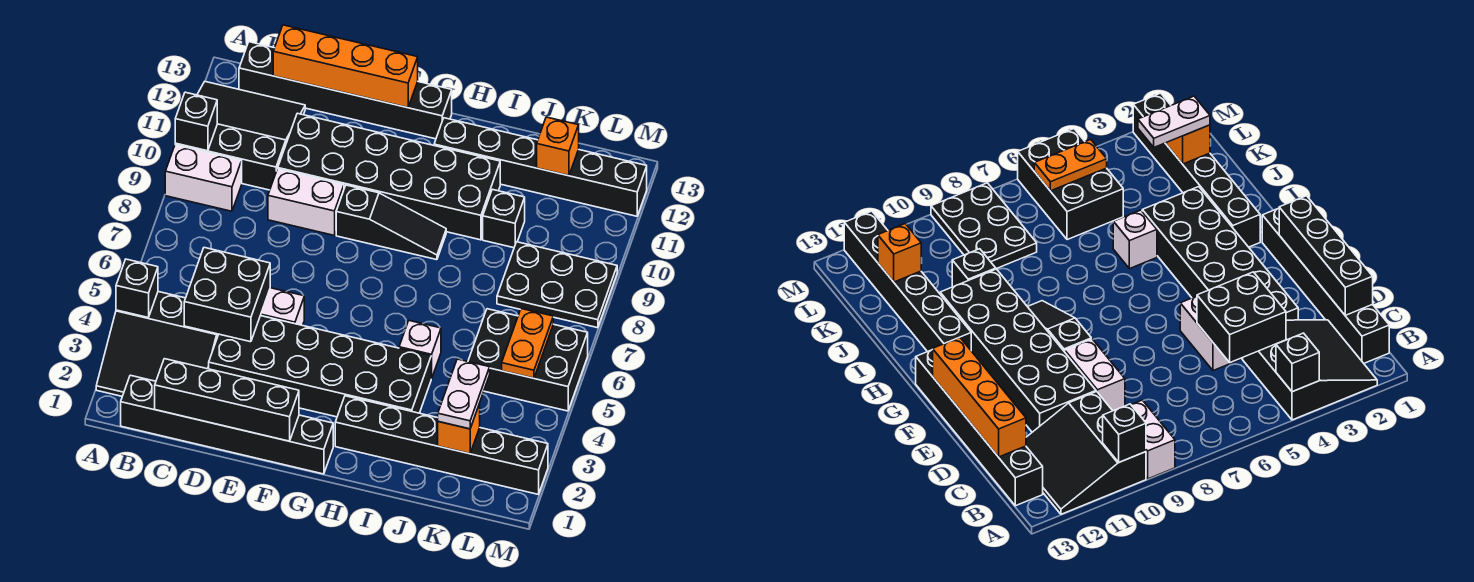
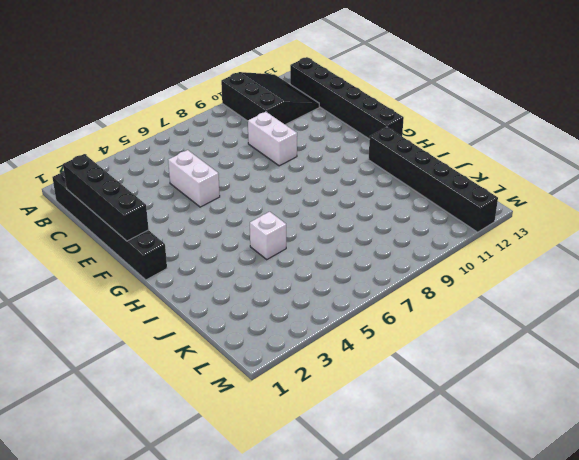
none -> black 3x3 slope [96,292,219,396]
none -> white 1x2 brick [165,145,242,211]
none -> black 2x6 brick [209,316,431,417]

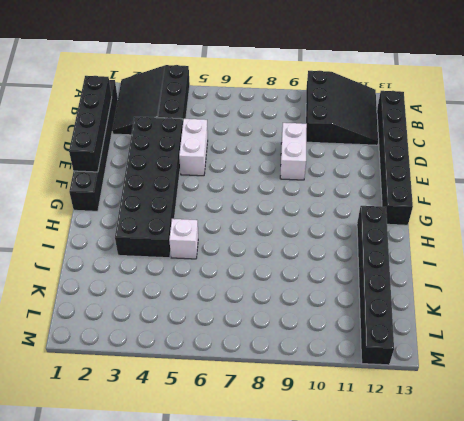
none -> white 1x2 brick [165,145,242,211]
none -> black 2x6 brick [278,113,500,240]
none -> black 1x3 slope [336,185,446,260]

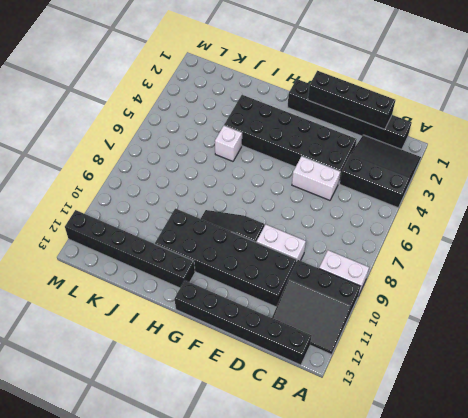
none -> black 1x6 brick [335,396,548,494]
none -> black 1x1 brick [483,189,525,248]
none -> black 2x3 brick [468,309,588,411]

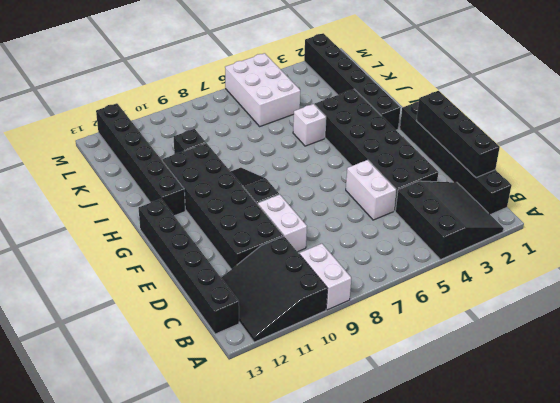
white 2x3 brick [225,53,300,126] -> black 2x3 brick [468,309,588,411]
none -> black 2x3 plate [497,242,617,328]
none -> black 1x1 brick [116,259,158,317]
none -> black 1x1 brick [175,92,217,151]

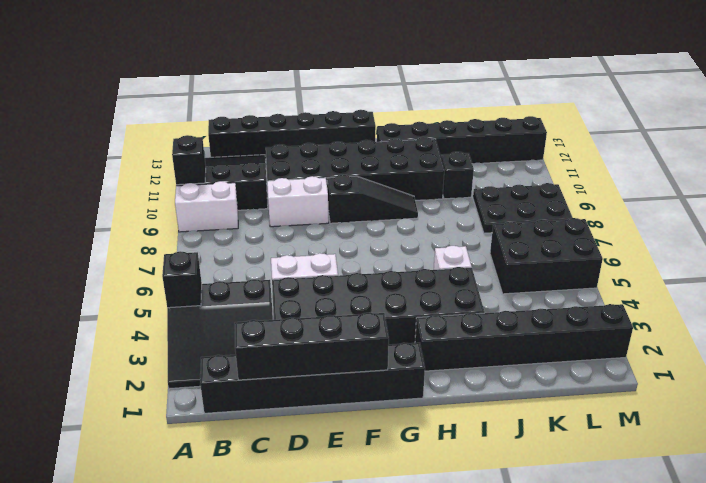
none -> black 2x2 brick [184,248,270,342]
none -> orange 1x4 brick [273,25,418,108]
none -> orange 1x1 brick [438,404,480,454]

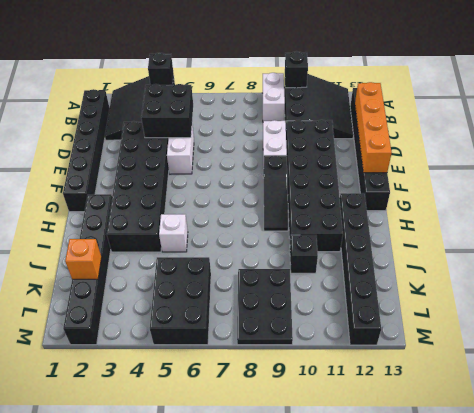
none -> black 1x4 brick [155,359,299,441]
none -> orange 1x1 brick [537,117,579,176]
none -> orange 1x2 plate [502,309,553,378]

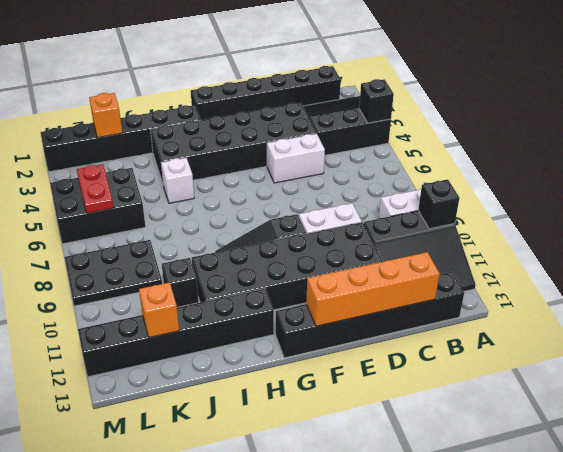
red 1x2 plate [77,164,114,213] -> orange 1x2 plate [502,309,553,378]
none -> black 1x4 brick [155,359,299,441]
none -> black 2x2 brick [184,248,270,342]
none -> white 1x2 plate [438,359,490,429]

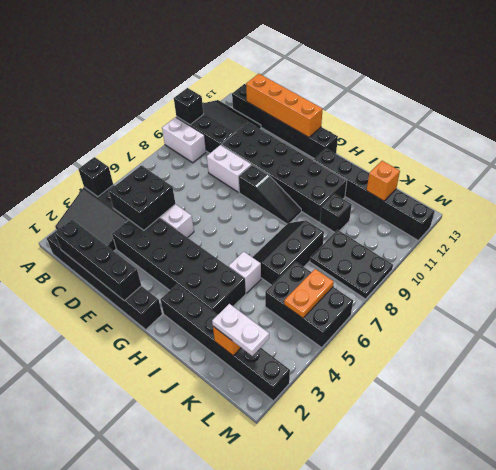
black 2x3 slope [252,220,324,285] -> none
white 1x2 plate [212,304,269,356] -> white 1x2 plate turned to [438,359,490,429]

